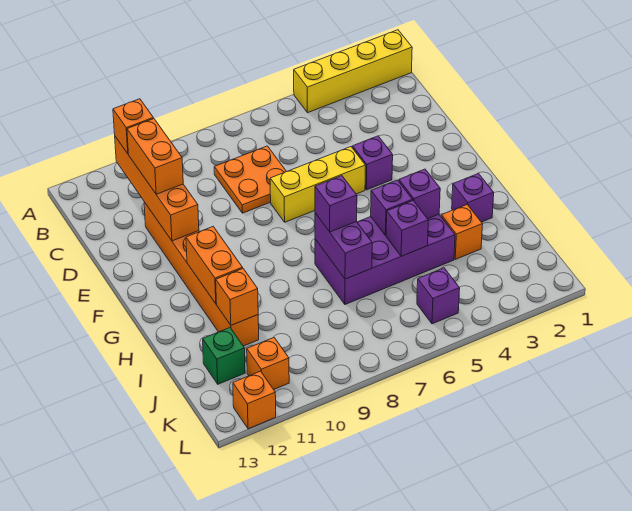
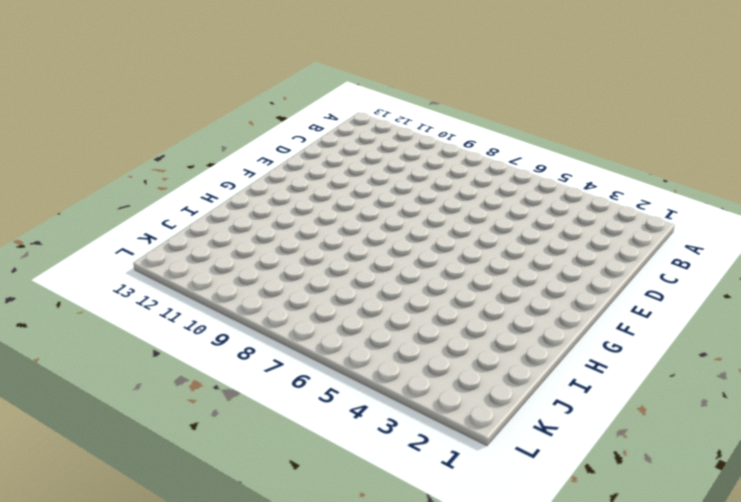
none -> yellow 1x4 brick [294,30,412,113]
none -> orange 2x2 plate [214,146,287,213]
none -> orange 1x6 brick [144,202,259,346]

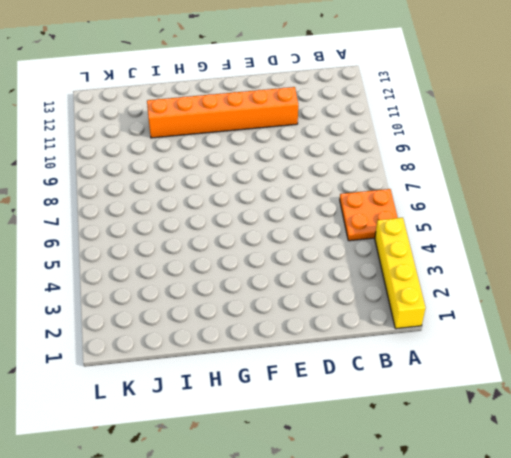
orange 2x2 plate [340,189,398,241] -> orange 2x2 plate moved to [214,146,287,213]
none -> purple 1x1 brick [352,136,393,190]
none -> yellow 1x3 brick [270,147,365,222]
none -> purple 1x1 brick [452,174,494,222]

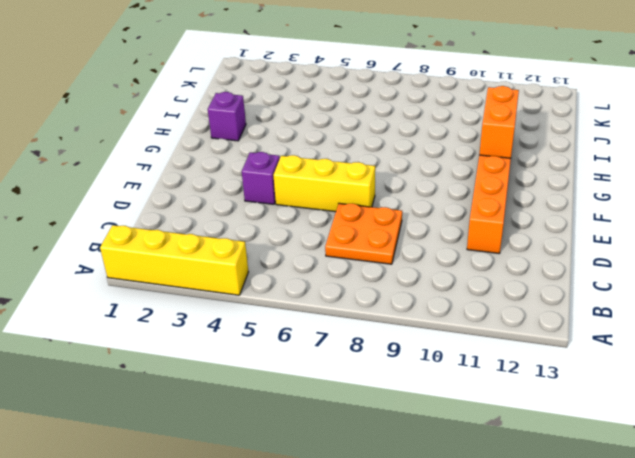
none -> purple 2x4 brick [315,214,455,304]
none -> orange 1x1 brick [441,205,483,259]
none -> green 1x1 brick [203,328,245,384]

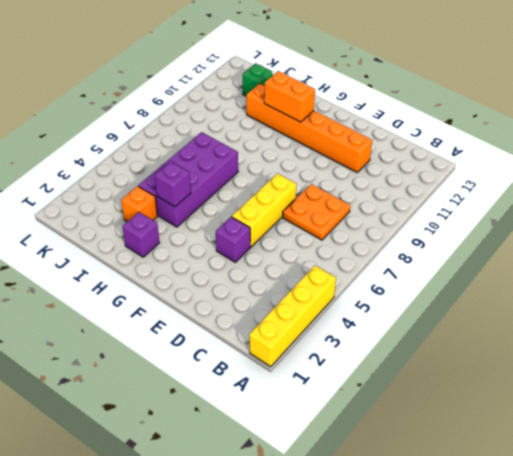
none -> purple 1x1 brick [417,268,460,324]
none -> orange 1x1 brick [247,338,289,389]
none -> orange 1x1 brick [233,371,276,429]

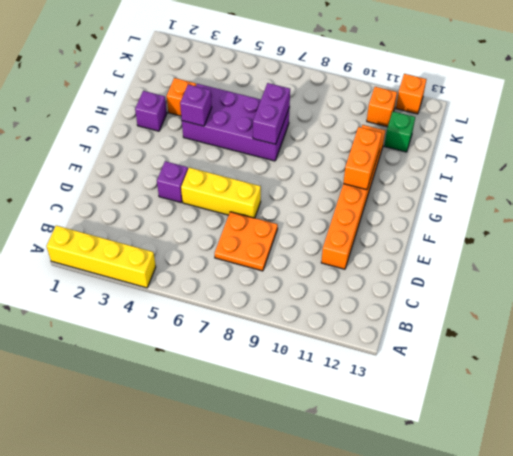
none -> purple 1x1 brick [417,268,460,324]
none -> orange 1x4 brick [115,137,199,241]
none -> purple 1x1 brick [371,180,413,236]

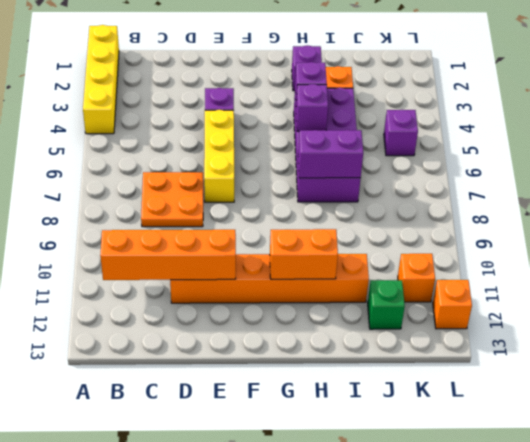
none -> purple 1x1 brick [386,201,428,256]
none -> orange 1x1 brick [216,269,258,325]
none -> orange 1x1 brick [113,99,153,154]

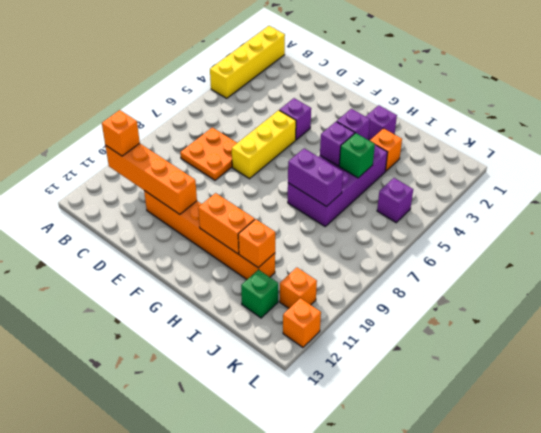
green 1x1 brick [339,133,375,178] -> purple 1x1 brick [386,201,428,256]
none -> orange 1x2 brick [127,119,183,194]
none -> purple 1x1 brick [315,176,357,232]

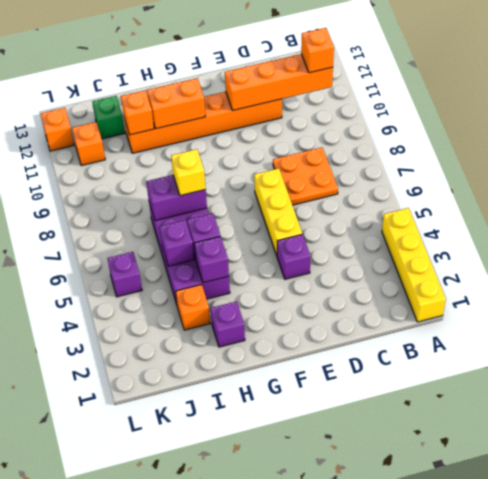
yellow 1x1 brick [171,149,206,196] -> purple 1x1 brick [315,176,357,232]
none -> orange 1x2 brick [127,119,183,194]

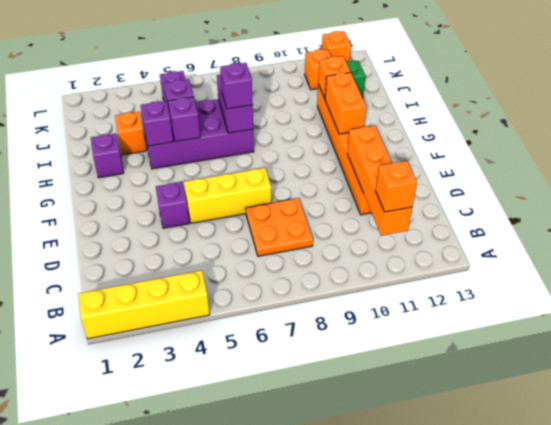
none -> orange 1x2 brick [127,119,183,194]

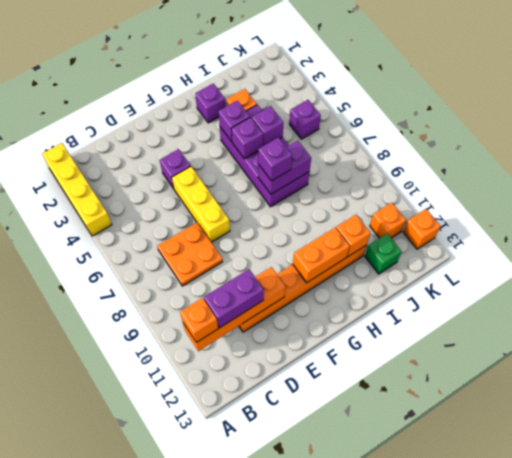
purple 1x2 brick [204,269,264,328] -> orange 1x2 brick [127,119,183,194]

